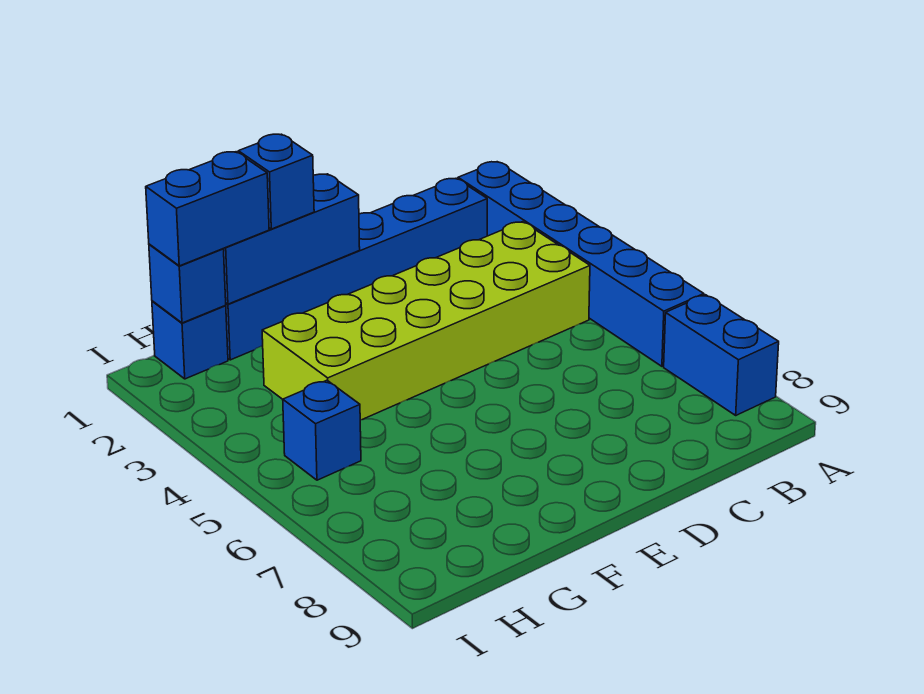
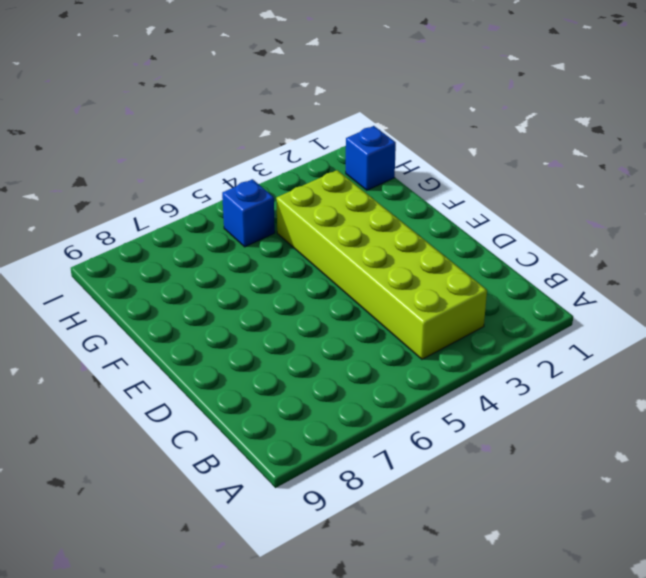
none -> blue 1x6 brick [458,162,704,366]
none -> blue 1x2 brick [664,295,779,415]

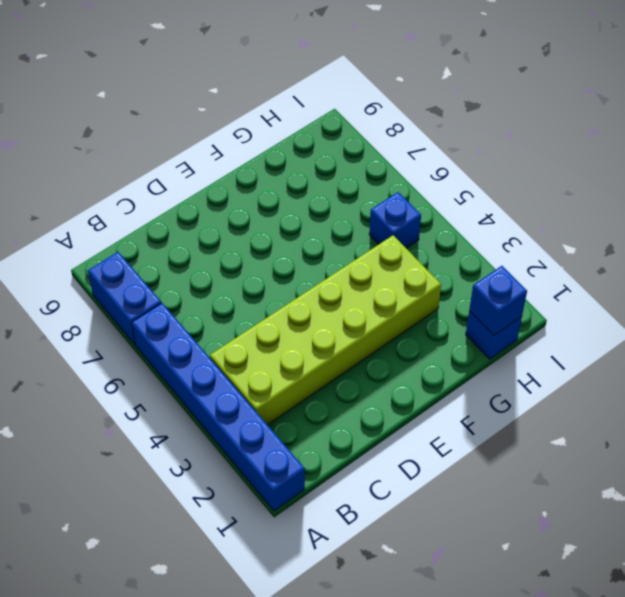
none -> blue 1x6 brick [225,178,487,360]
none -> blue 1x3 brick [223,174,360,304]

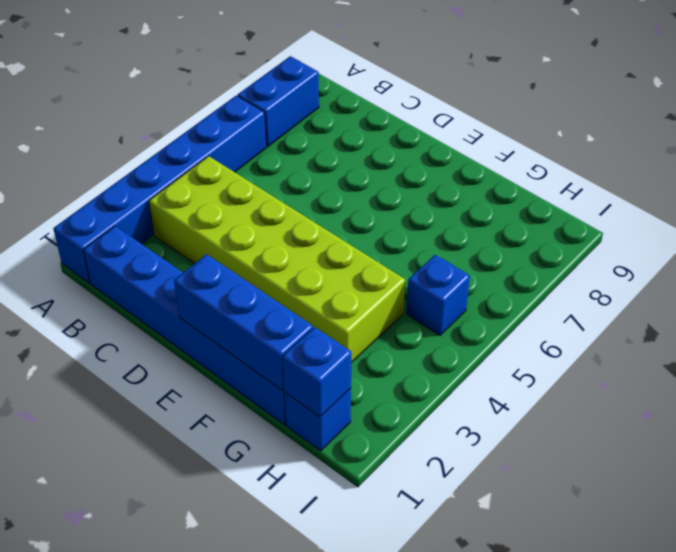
none -> blue 1x1 brick [238,134,314,229]
none -> blue 1x2 brick [146,152,269,266]

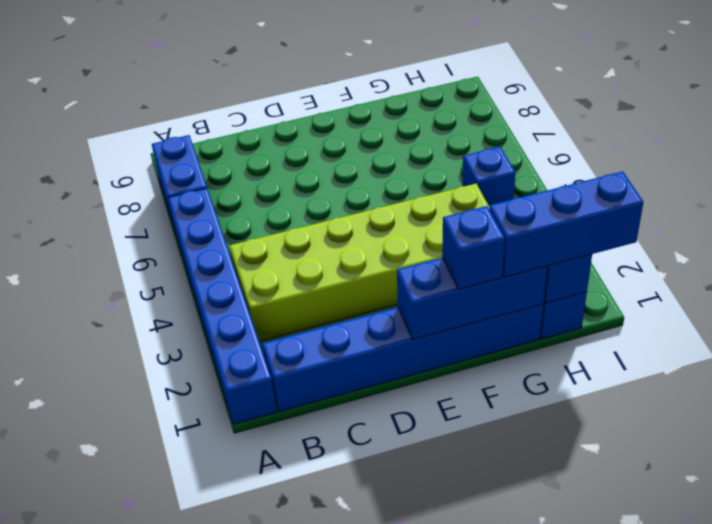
blue 1x3 brick [489,171,643,277] -> blue 1x2 brick [146,152,269,266]

